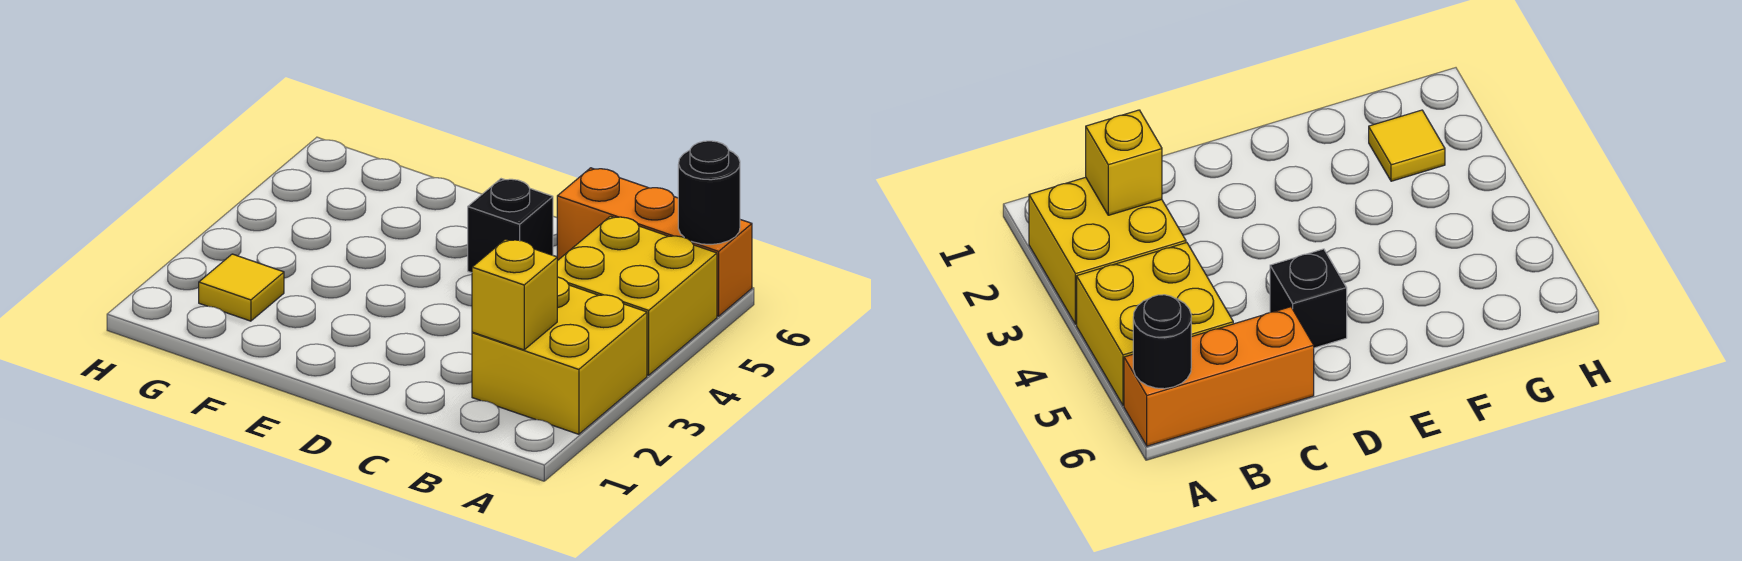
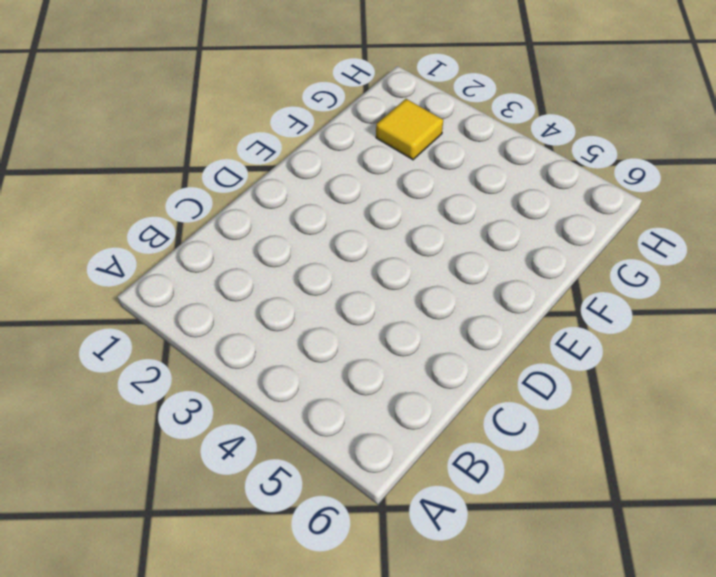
none -> yellow 2x2 brick [472,277,647,434]
none -> yellow 2x2 brick [557,216,717,375]

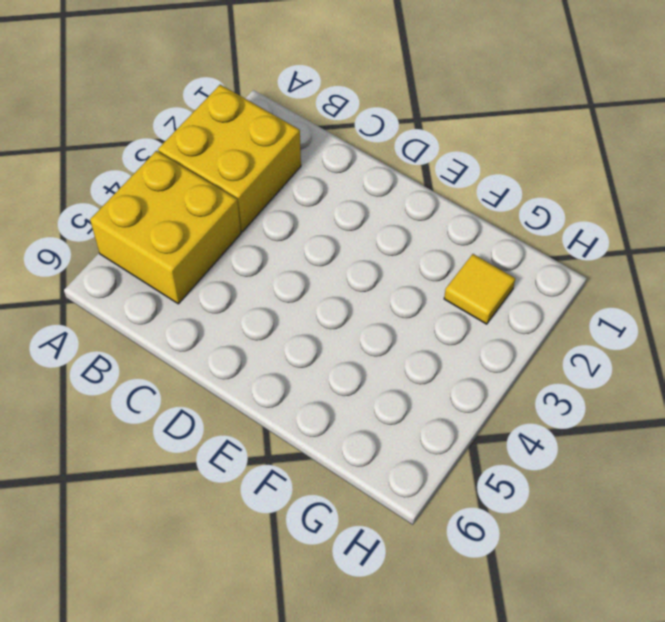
none -> orange 1x3 brick [557,168,752,316]
none -> black 1x1 brick [468,179,553,273]

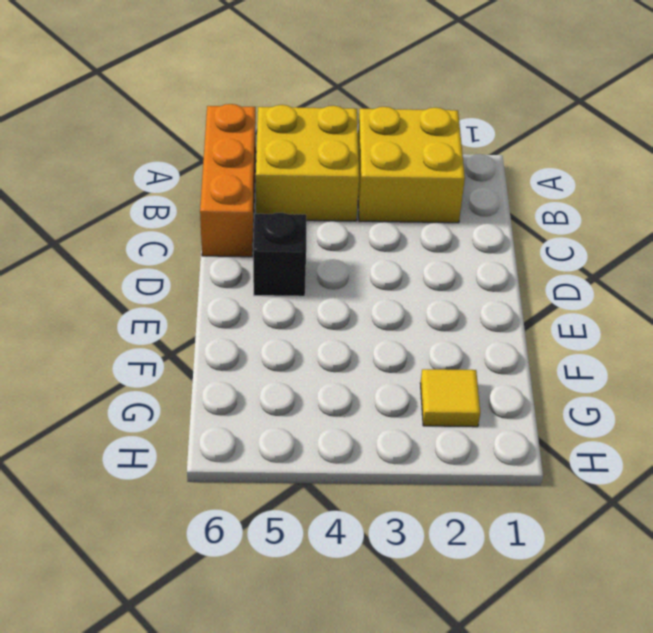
none -> black 1x1 round brick [678,141,740,244]
none -> yellow 1x1 brick [472,239,557,350]

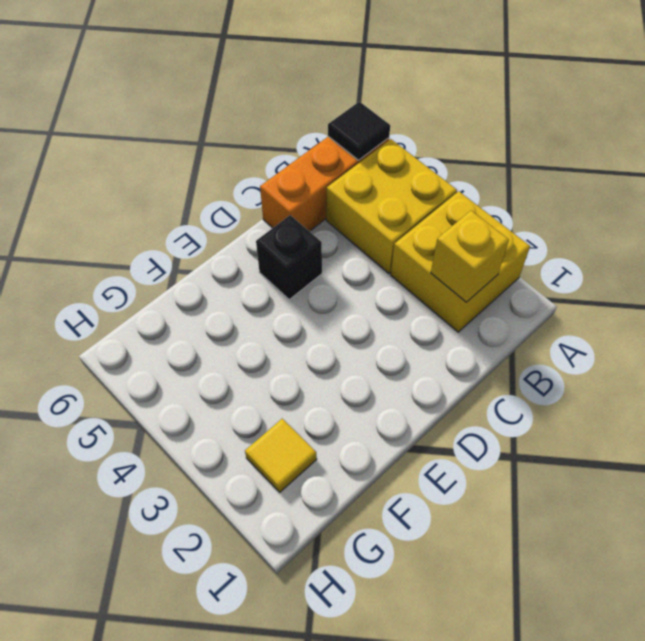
black 1x1 tile [328,102,390,160] -> black 1x1 round brick [678,141,740,244]

